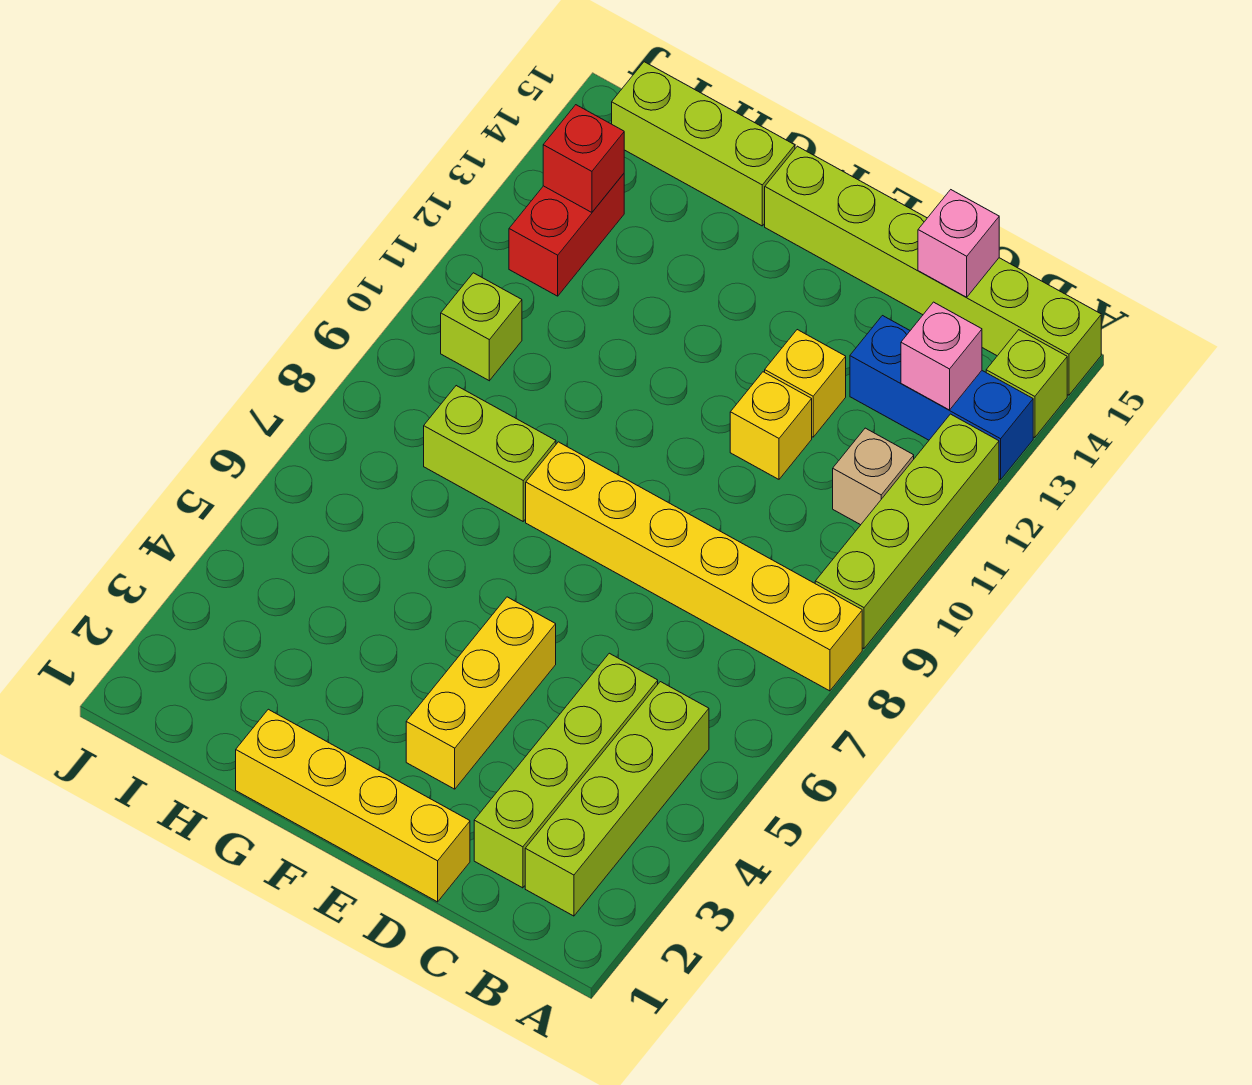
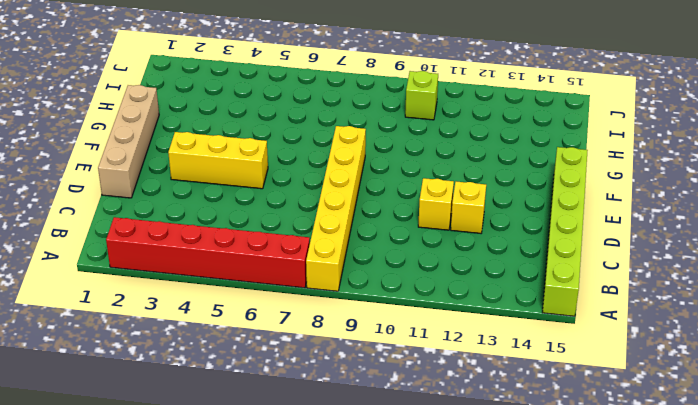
red 1x6 brick [106,217,310,288] -> none
tan 1x4 brick [98,85,159,198] -> yellow 1x4 brick [236,709,470,902]
none -> lime 1x4 brick [815,414,999,649]
none -> blue 1x3 brick [850,316,1033,480]
none -> lime 1x1 brick [986,330,1067,438]

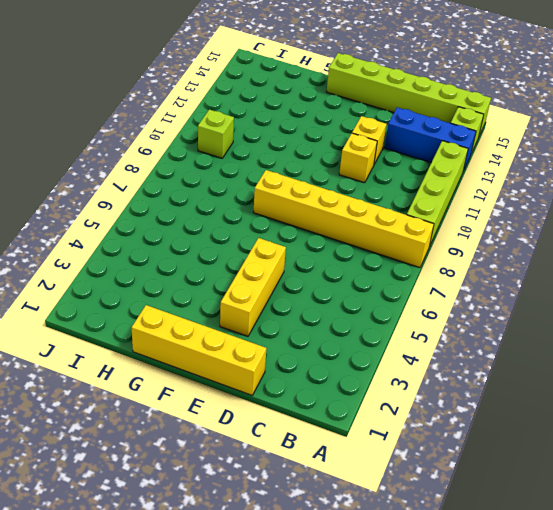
none -> lime 1x4 brick [525,682,709,916]
none -> tan 1x1 brick [833,428,914,525]
none -> lime 1x4 brick [474,653,658,888]

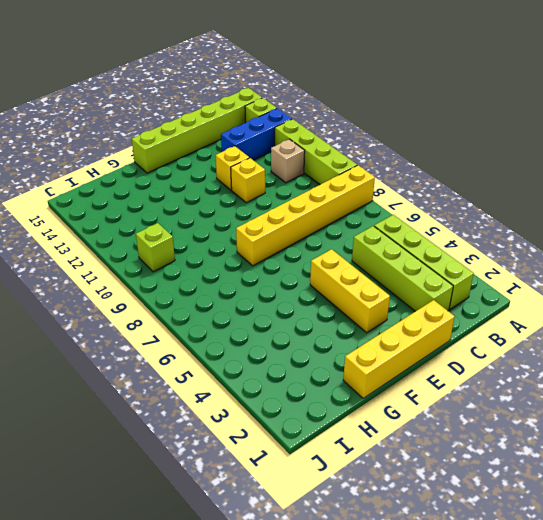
none -> lime 1x2 brick [424,386,556,521]
none -> lime 1x3 brick [612,62,795,226]
none -> red 1x2 brick [509,174,624,296]

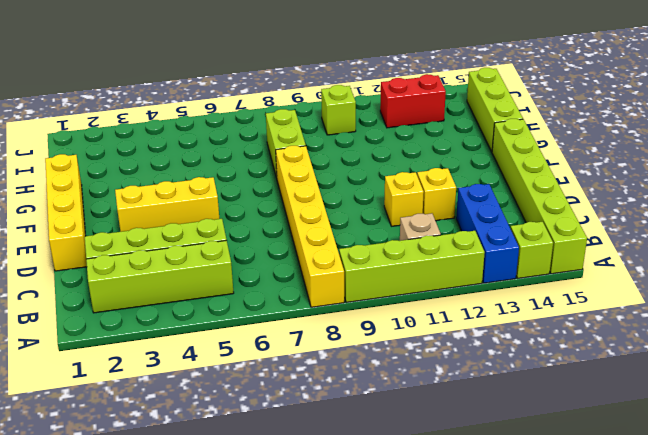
none -> pink 1x1 brick [901,302,982,410]
none -> pink 1x1 brick [918,190,999,297]
none -> red 1x1 brick [543,105,624,212]

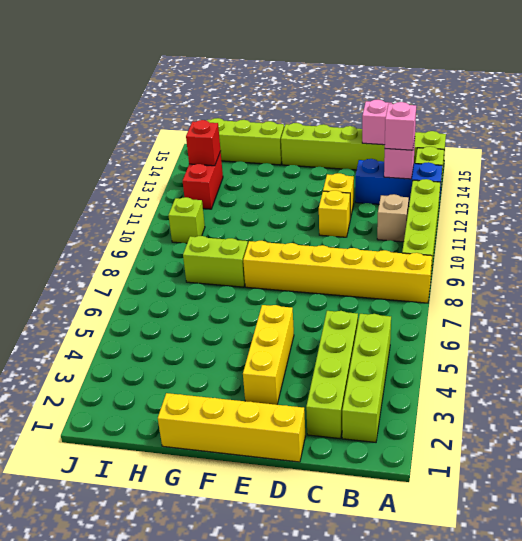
pink 1x1 brick [385,102,416,150] -> none

